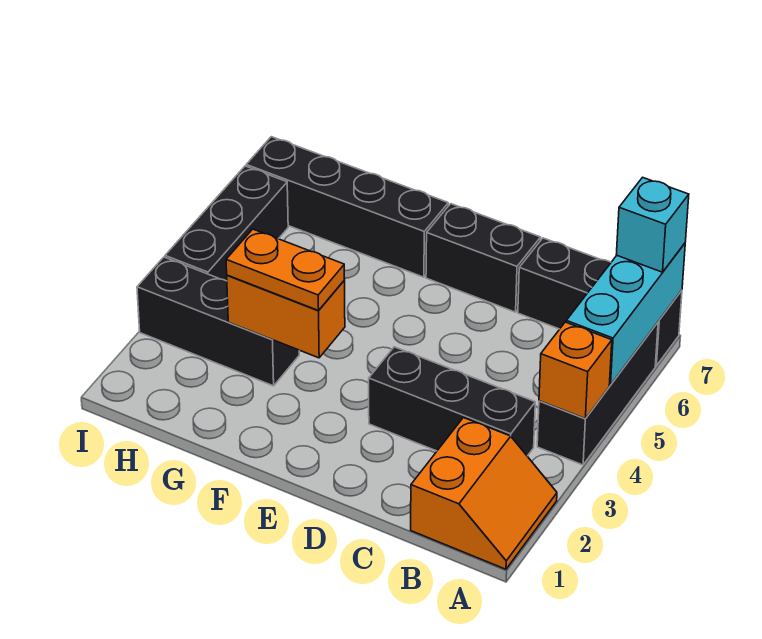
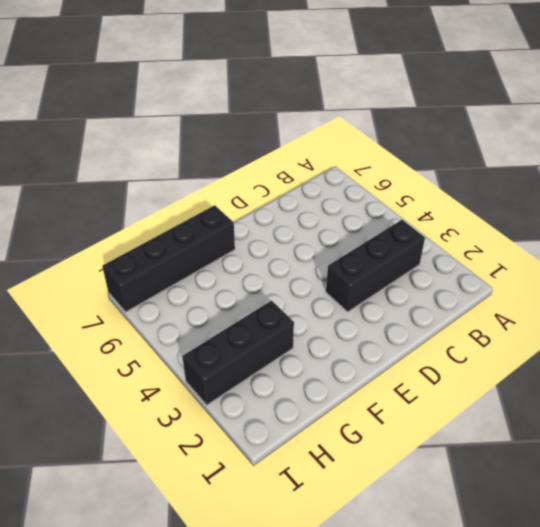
none -> orange 2x2 slope [411,418,557,569]
none -> black 1x3 brick [537,322,658,465]
none -> black 1x3 brick [518,238,682,366]

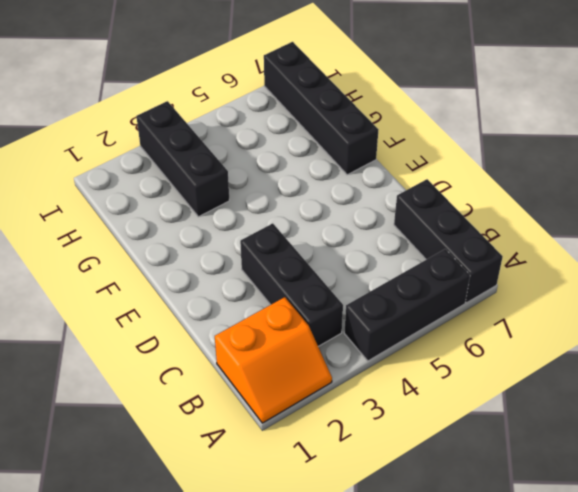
none -> black 1x2 brick [426,204,541,312]
none -> black 1x3 brick [165,166,288,281]
none -> orange 1x1 brick [539,322,612,419]

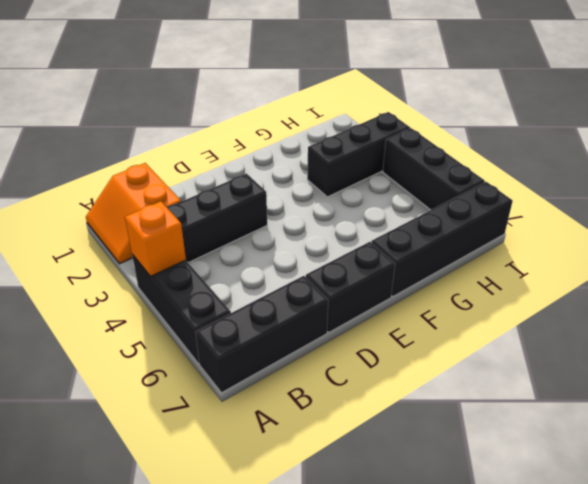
none -> cyan 1x3 brick [566,243,685,385]
none -> orange 1x2 brick [227,275,345,358]
none -> cyan 1x1 brick [616,177,689,272]

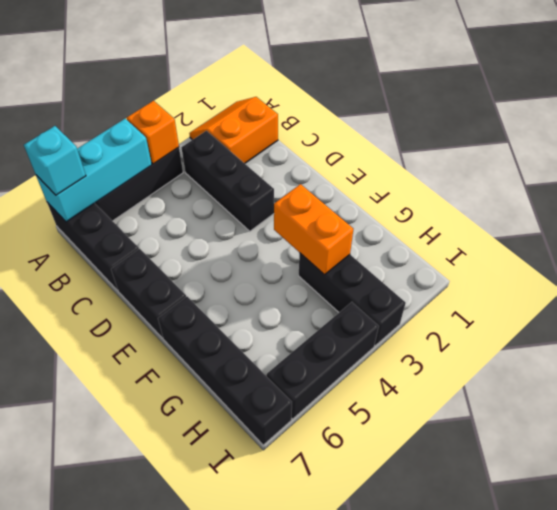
none -> orange 1x2 plate [226,229,345,311]

